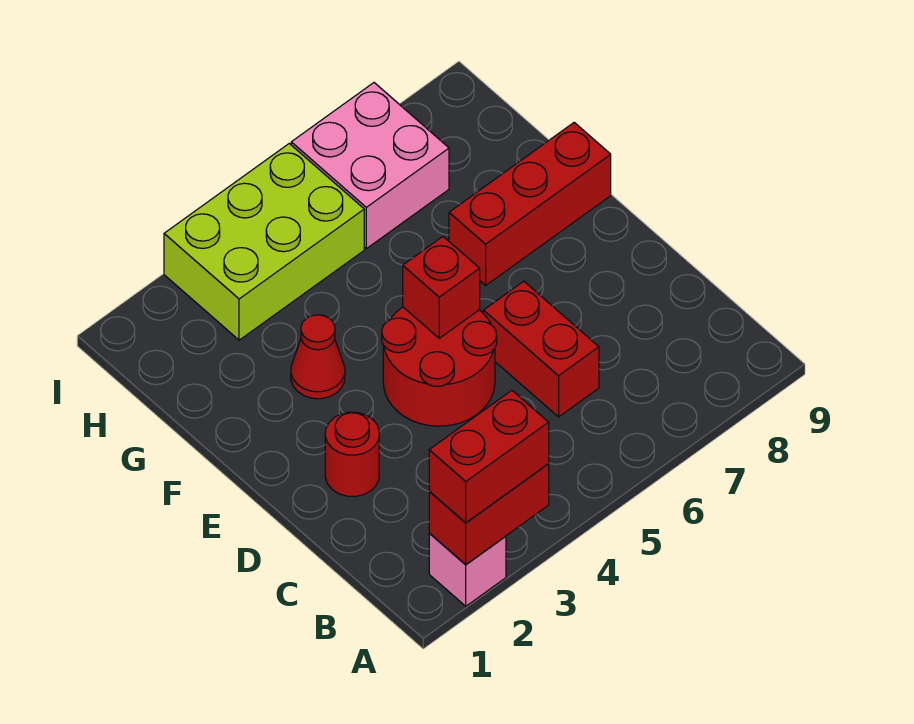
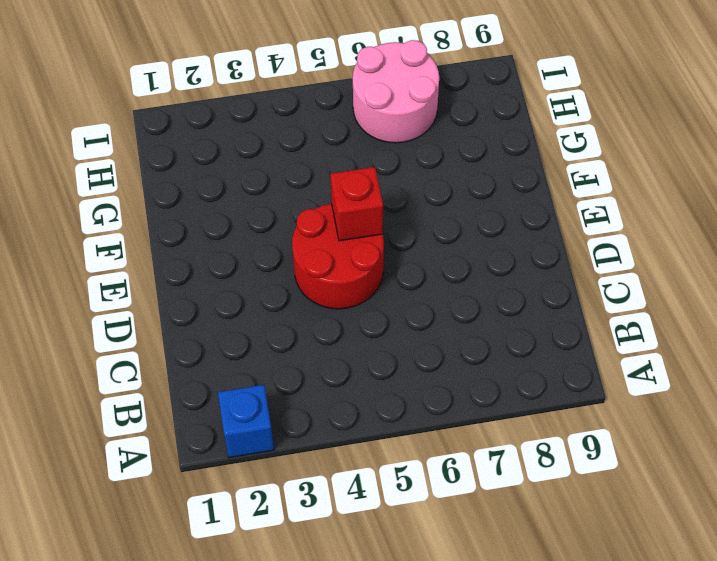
blue 1x1 brick [218,385,274,458] -> pink 1x1 brick [429,533,506,606]
pink 2x2 round brick [353,40,439,143] -> pink 2x2 brick [291,83,449,249]
none -> red 1x2 brick [483,281,599,417]
none -> red 1x1 round brick [325,412,379,497]

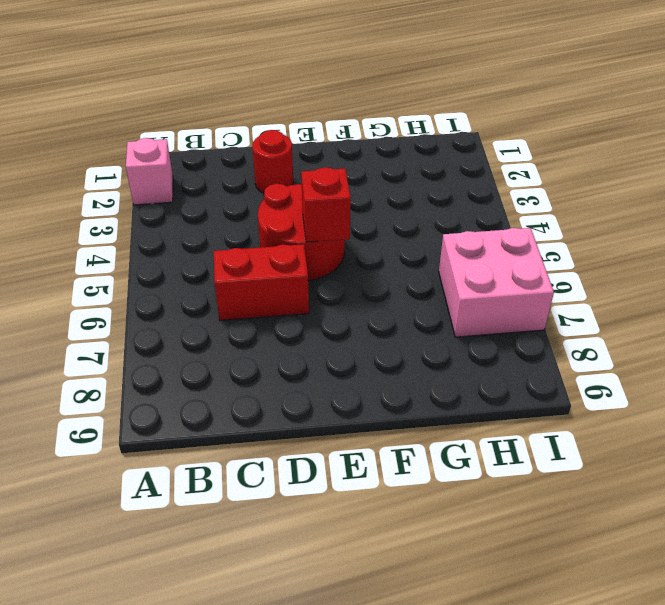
none -> red 1x1 cone [291,315,345,399]
none -> red 1x3 brick [449,123,611,285]

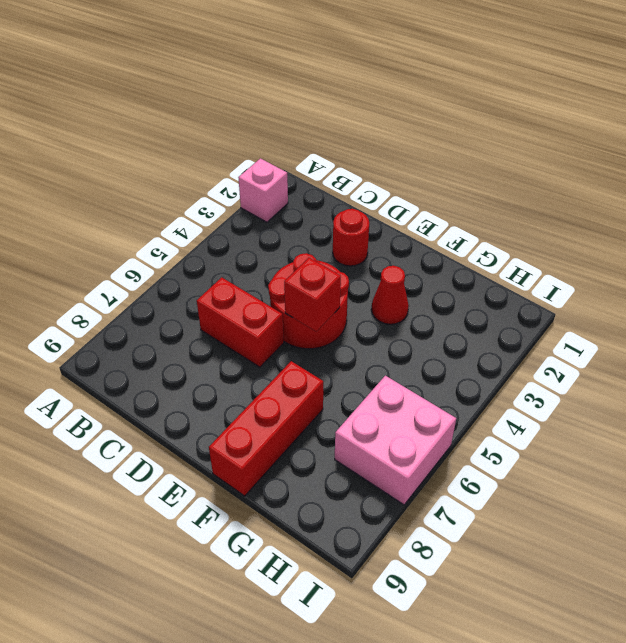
none -> lime 2x3 brick [164,144,364,340]
none -> red 1x2 brick [429,464,549,565]

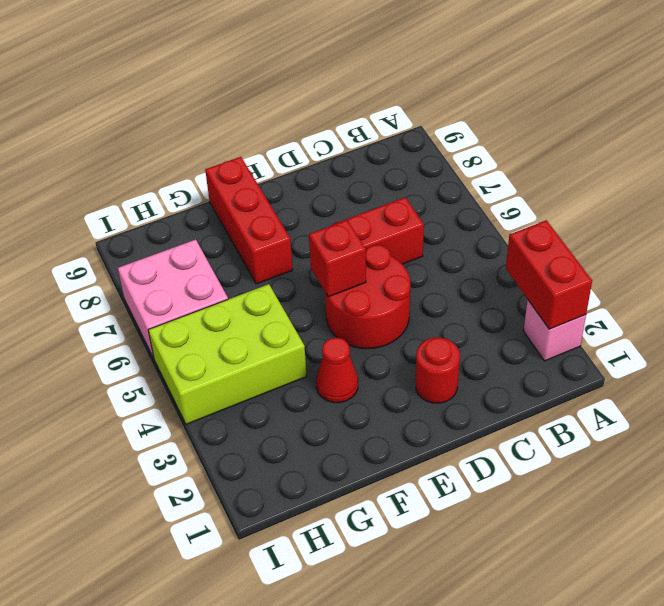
lime 2x3 brick [148,284,307,424] -> lime 2x3 brick turned to [164,144,364,340]
none -> red 1x2 brick [429,390,549,523]

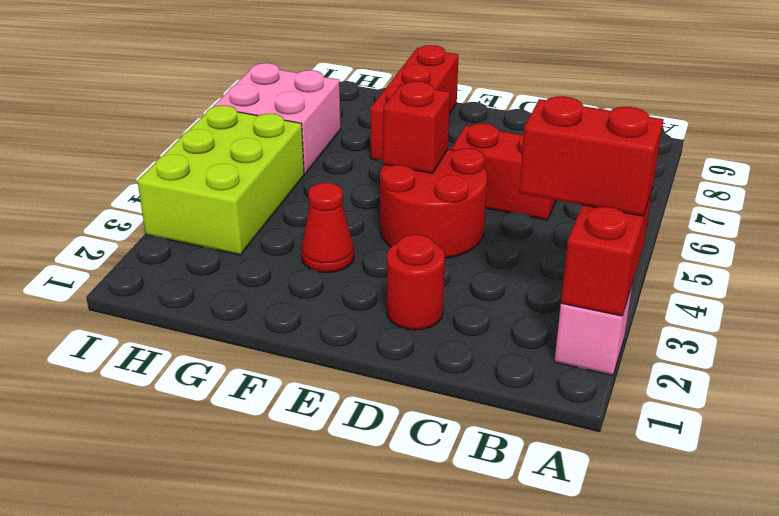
red 1x2 brick [519,96,664,216] -> red 1x2 brick turned to [429,390,549,523]

